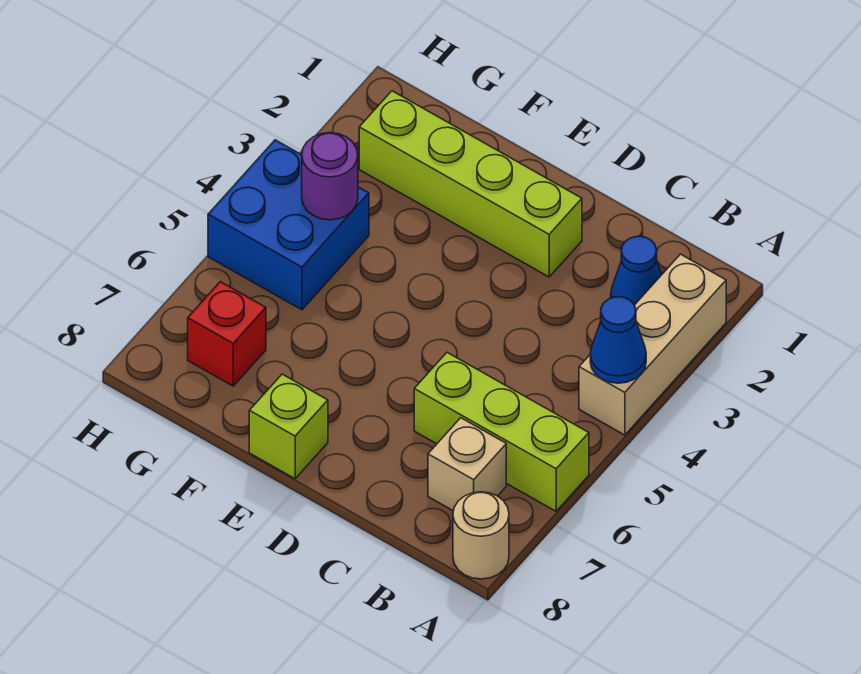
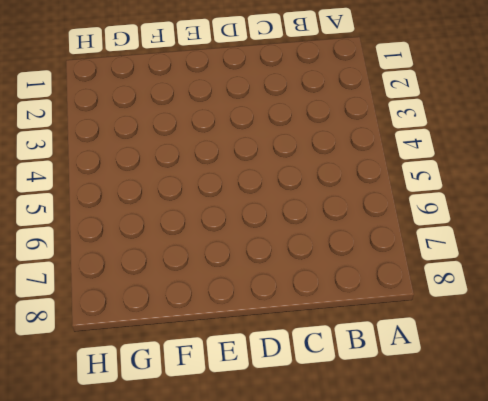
none -> tan 1x3 brick [579,254,726,435]
none -> lime 1x3 brick [414,353,589,511]

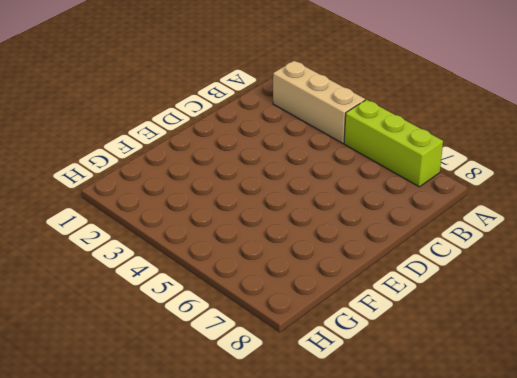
lime 1x3 brick [344,100,443,187] -> lime 1x3 brick turned to [414,353,589,511]
none -> tan 1x1 round brick [453,492,509,579]
none -> blue 1x1 cone [611,236,661,305]

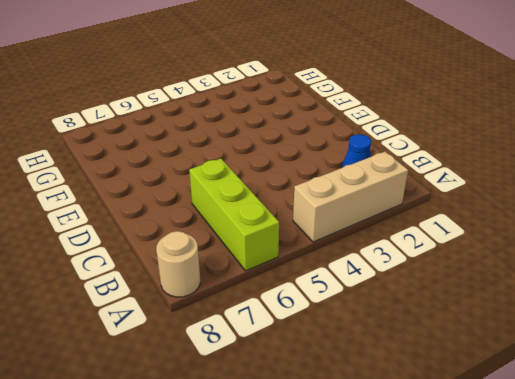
none -> tan 1x1 brick [428,418,506,511]
none -> lime 1x4 brick [359,91,582,277]

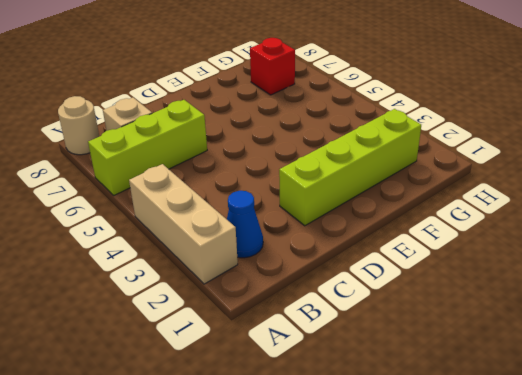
none -> lime 1x1 brick [249,374,328,479]
none -> blue 2x2 brick [208,140,369,310]

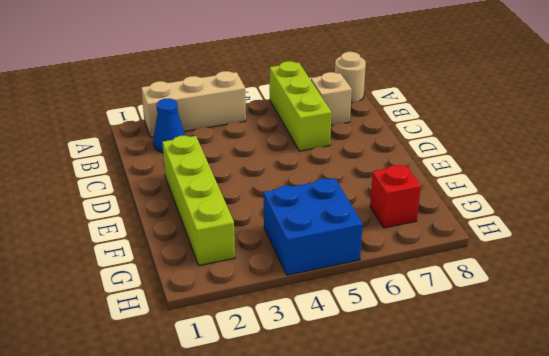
none -> lime 1x1 brick [249,374,328,479]
none -> blue 1x1 cone [590,297,646,383]

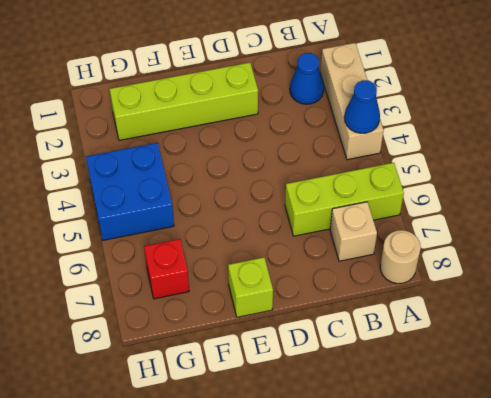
none -> purple 1x1 round brick [302,133,358,220]

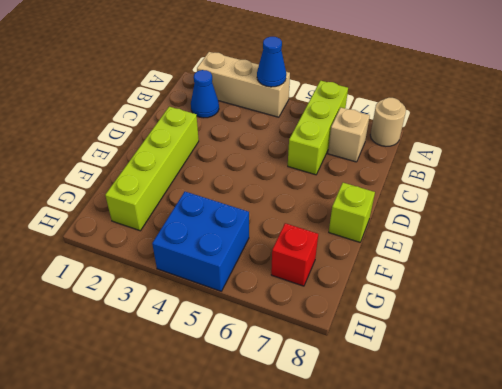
none -> purple 1x1 round brick [302,133,358,220]

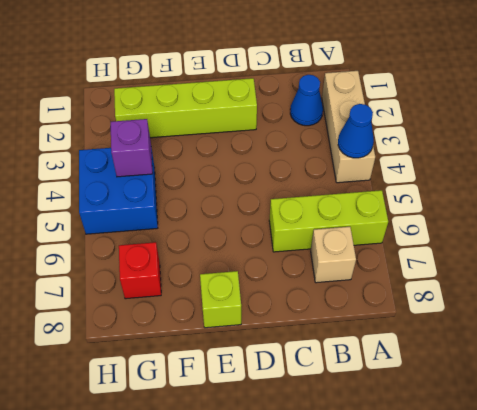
purple 1x1 brick [111,119,153,177] -> purple 1x1 round brick [302,133,358,220]
none -> tan 1x1 round brick [453,492,509,579]

